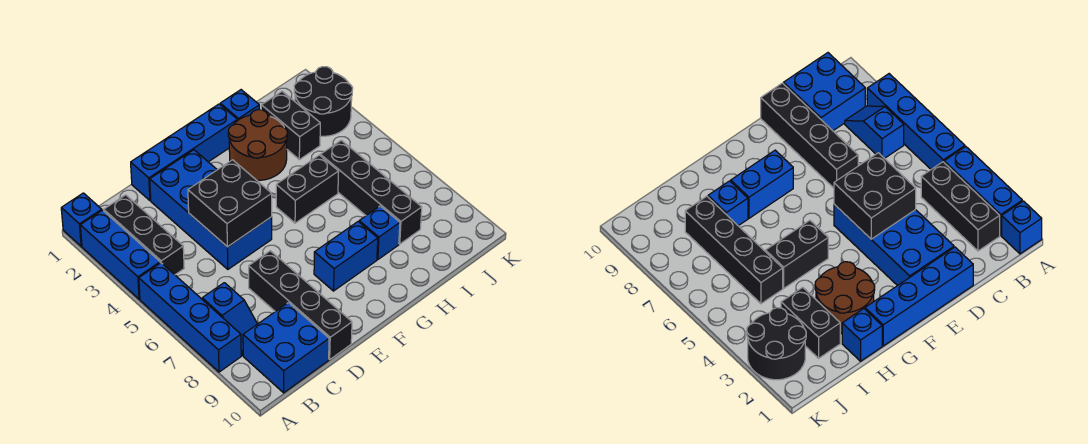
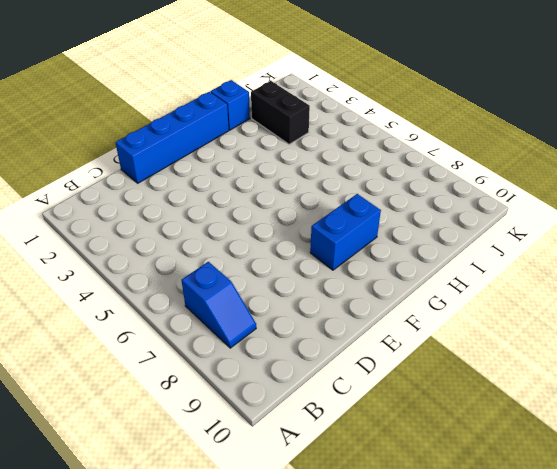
none -> blue 1x1 brick [61,193,102,246]
none -> blue 1x3 brick [80,210,160,299]
none -> blue 1x4 brick [139,263,241,372]

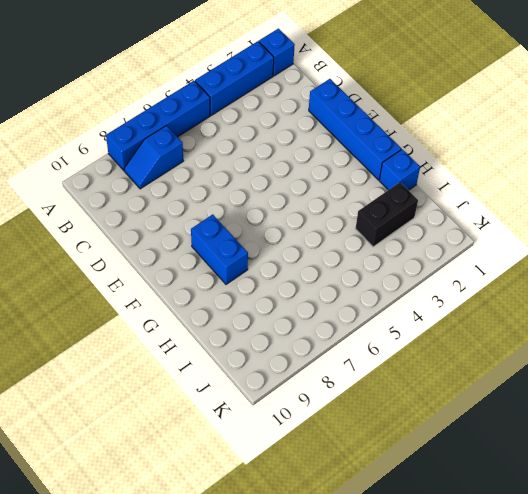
none -> black 1x3 brick [104,195,184,275]
none -> blue 2x2 brick [243,303,329,393]
none -> blue 2x4 brick [150,150,272,269]

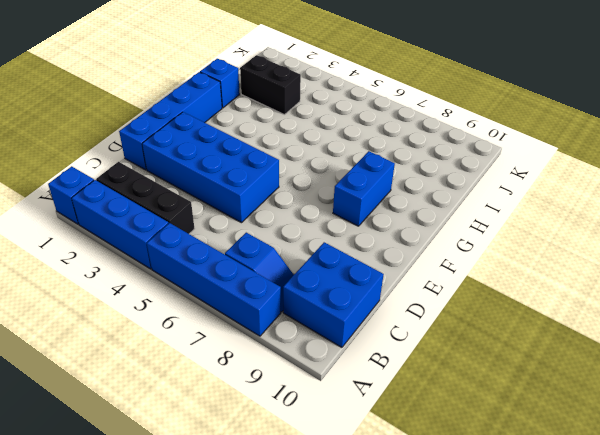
none -> black 1x4 brick [249,251,352,359]
none -> brown 2x2 round brick [228,110,287,180]
none -> black 1x2 brick [276,155,339,223]

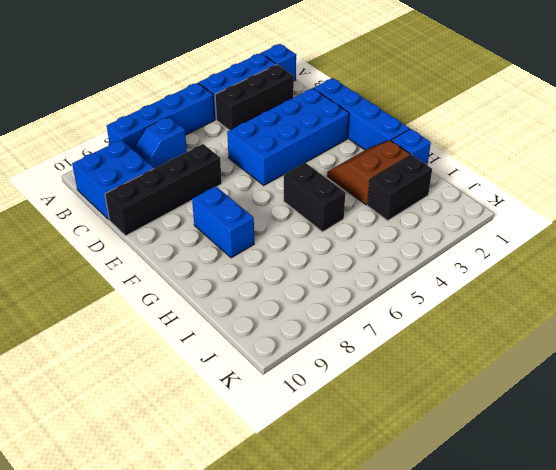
brown 2x2 slope [327,140,410,205] -> brown 2x2 round brick [228,110,287,180]
none -> blue 1x1 brick [359,206,400,260]
none -> black 1x4 brick [320,140,422,244]
none -> black 2x2 round brick [294,67,353,136]

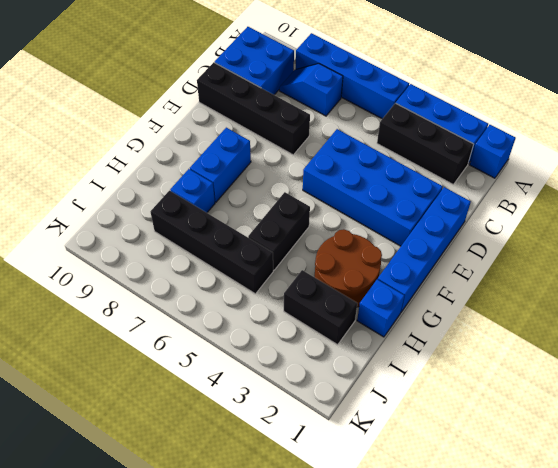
none -> black 2x2 round brick [294,67,353,136]
none -> black 2x2 brick [188,160,272,247]

